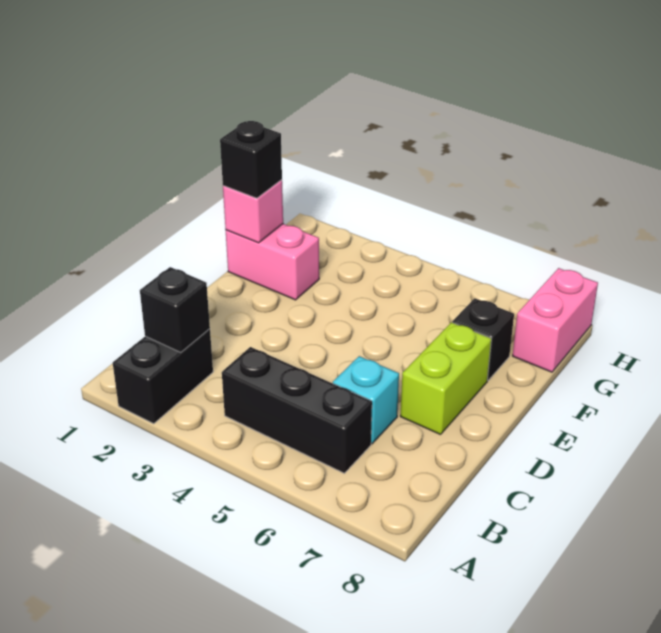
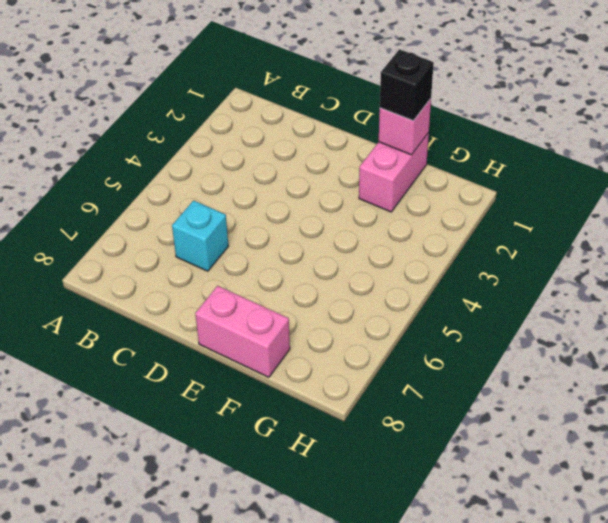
pink 1x2 brick [195,286,290,377] -> pink 1x2 brick moved to [513,268,598,372]
none -> black 1x2 brick [113,329,213,424]
none -> black 1x3 brick [222,347,372,473]

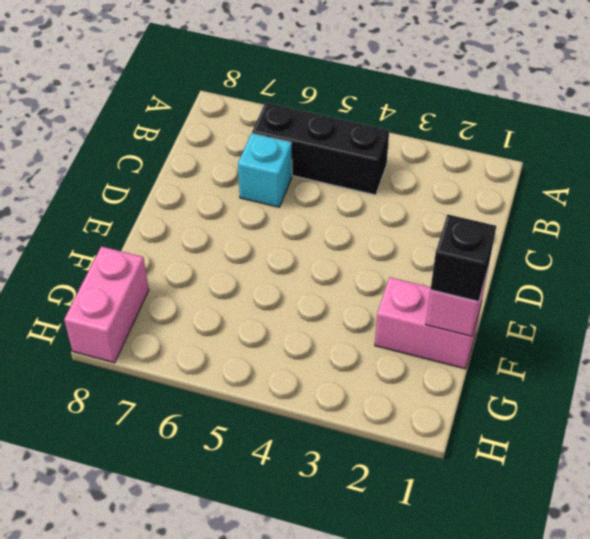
none -> black 1x2 brick [113,329,213,424]
none -> lime 1x2 brick [400,322,491,435]

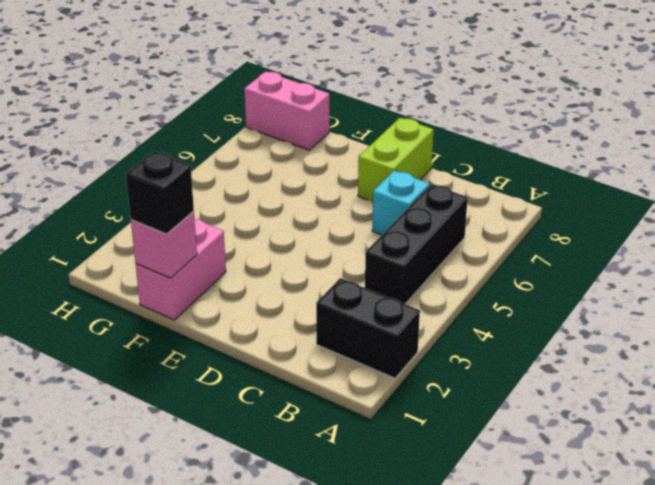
lime 1x2 brick [358,118,434,202] -> lime 1x2 brick turned to [400,322,491,435]
none -> black 1x1 brick [452,298,514,380]
none -> black 1x1 brick [140,267,210,352]

